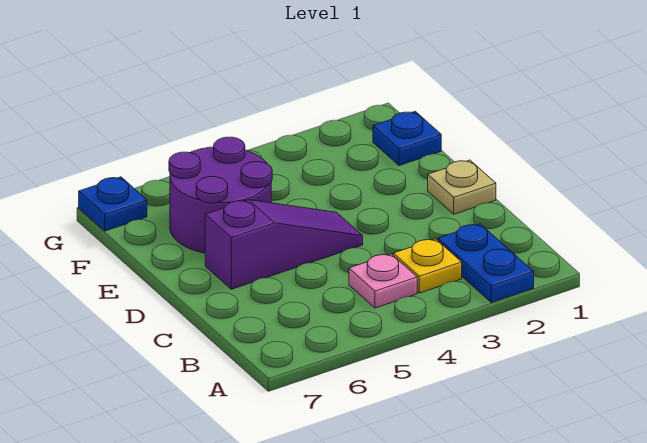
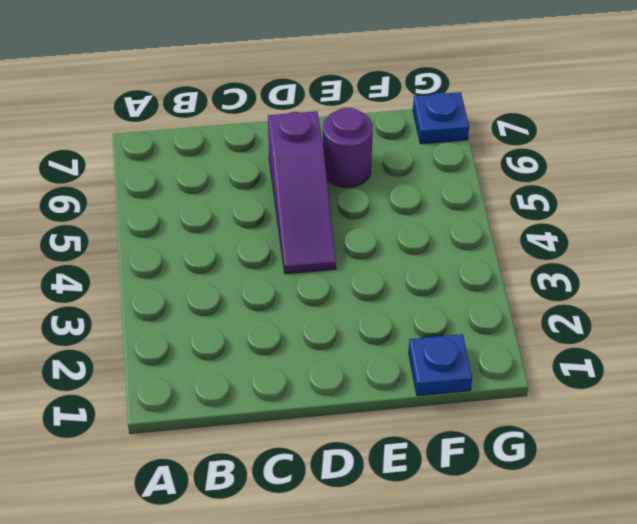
purple 1x1 round brick [323,108,373,188] -> purple 2x2 round brick [169,137,272,253]
none -> blue 1x2 plate [438,224,534,302]
none -> yellow 1x1 plate [393,239,462,293]

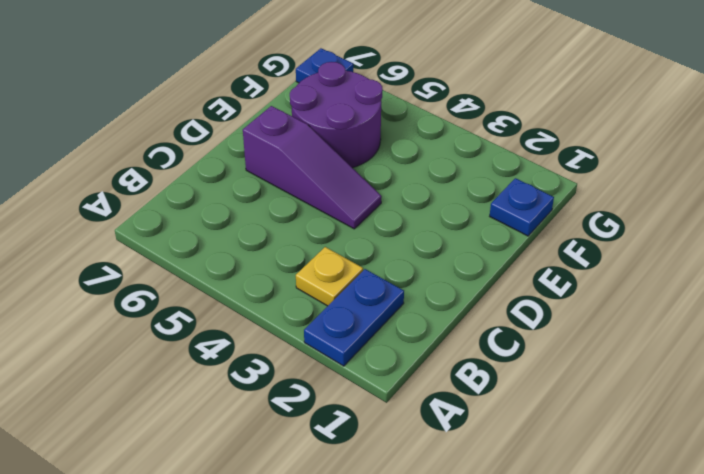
none -> pink 1x1 plate [349,254,417,308]
none -> tan 1x1 plate [428,160,496,214]

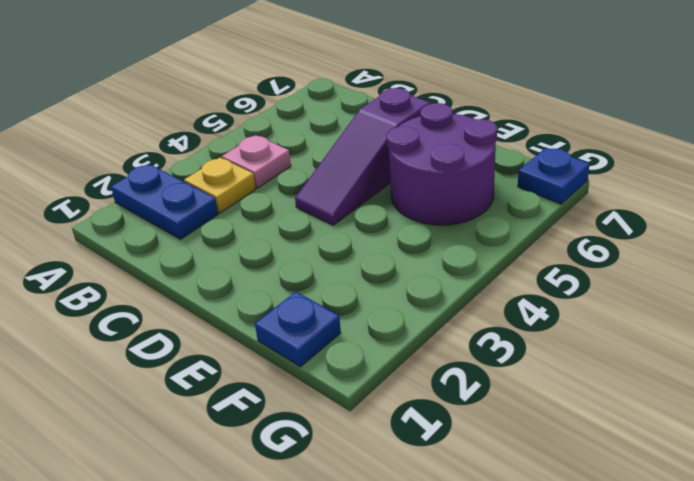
none -> tan 1x1 plate [428,160,496,214]

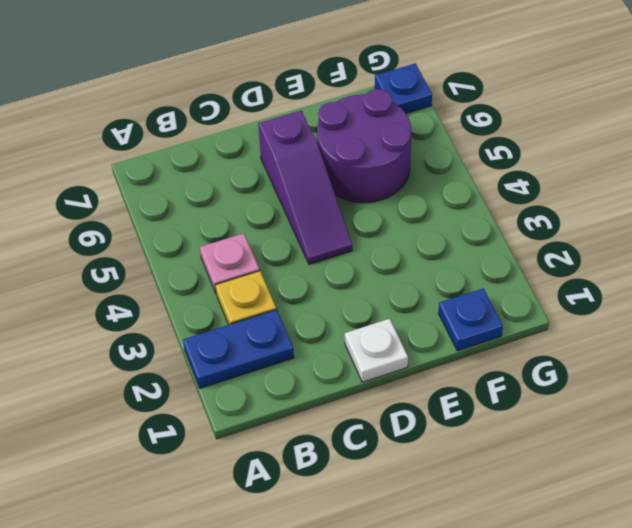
white 1x1 plate [345,319,408,382] -> tan 1x1 plate [428,160,496,214]

